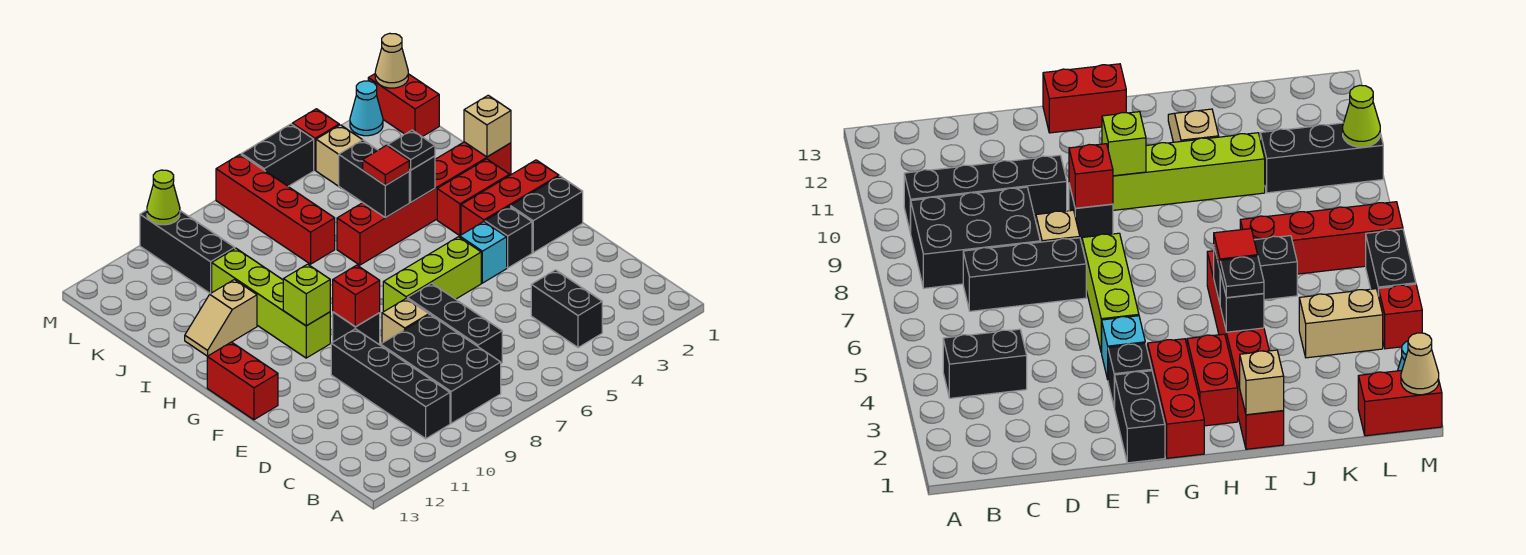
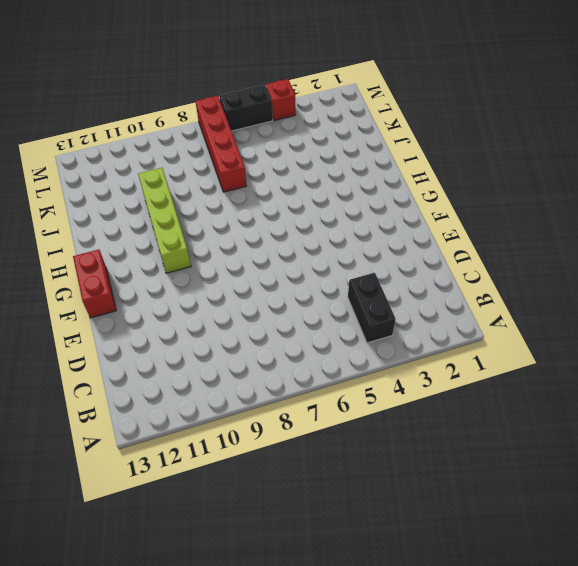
none -> black 2x3 brick [381,315,501,423]
none -> black 1x4 brick [331,329,450,439]
none -> black 1x3 brick [407,283,502,363]
none -> tan 1x1 brick [382,299,429,343]

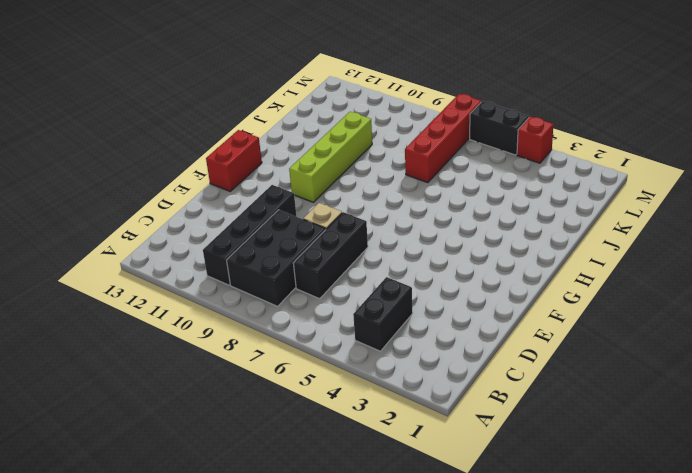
none -> black 1x2 brick [510,176,583,253]
none -> black 1x1 brick [485,206,532,268]
none -> cyan 1x1 brick [460,222,507,283]
none -> lime 1x3 brick [383,237,481,312]

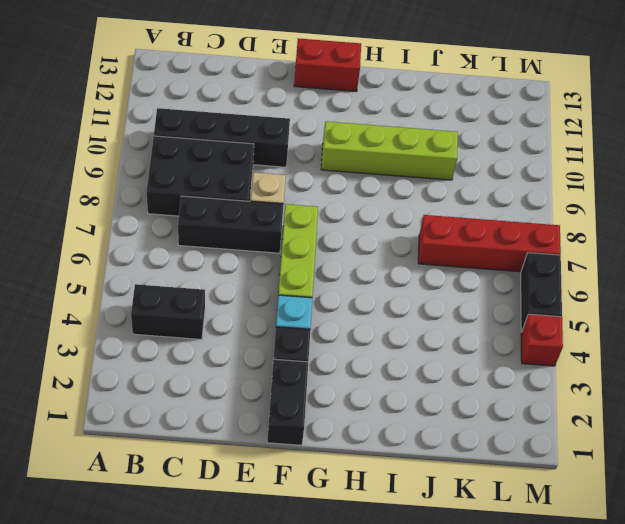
none -> black 1x1 brick [333,312,380,345]
none -> red 1x3 brick [461,160,559,235]
none -> red 1x2 brick [437,159,510,236]
none -> red 1x6 brick [337,142,511,265]

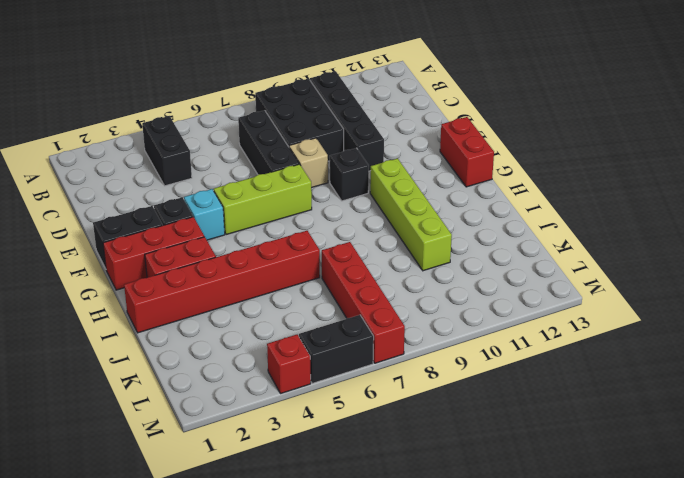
none -> tan 1x2 slope [185,280,257,356]
none -> tan 1x2 brick [316,125,362,186]
none -> black 1x3 brick [140,210,235,294]
none -> red 1x2 brick [368,74,439,137]

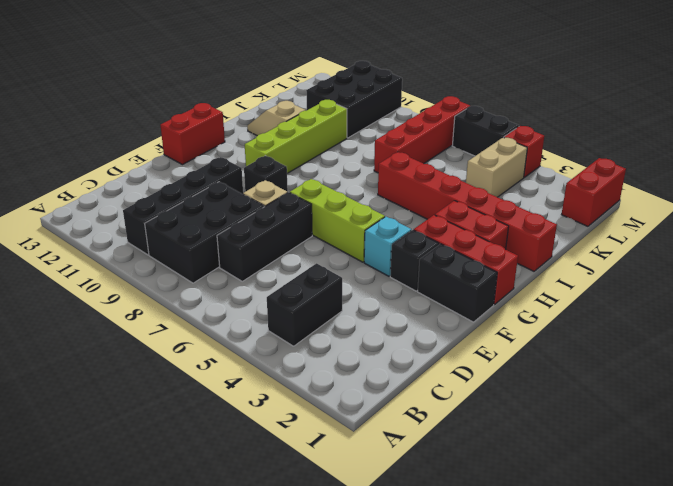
black 2x3 brick [306,61,402,138] -> black 1x3 brick [140,210,235,294]
none -> cyan 1x1 cone [350,81,383,136]
none -> red 1x1 brick [333,265,380,327]
none -> lime 1x1 brick [283,264,330,326]
none -> tan 1x1 brick [464,95,511,157]

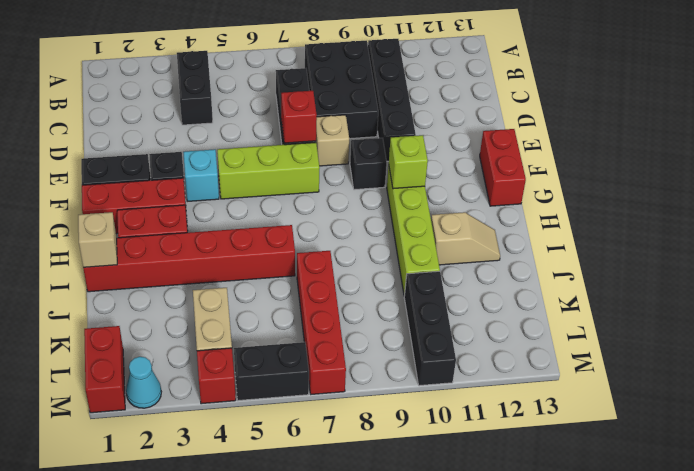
red 1x1 brick [281,91,317,143] -> red 1x1 brick moved to [333,265,380,327]
none -> black 1x1 brick [409,156,435,202]
none -> black 1x2 brick [339,140,409,218]
none -> tan 1x1 cone [375,33,408,88]
none -> lime 1x1 cone [147,170,180,225]

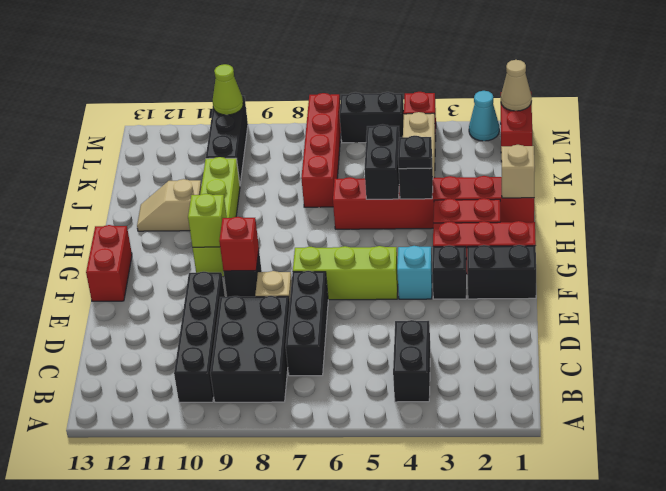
none -> red 1x1 tile [363,145,409,185]

